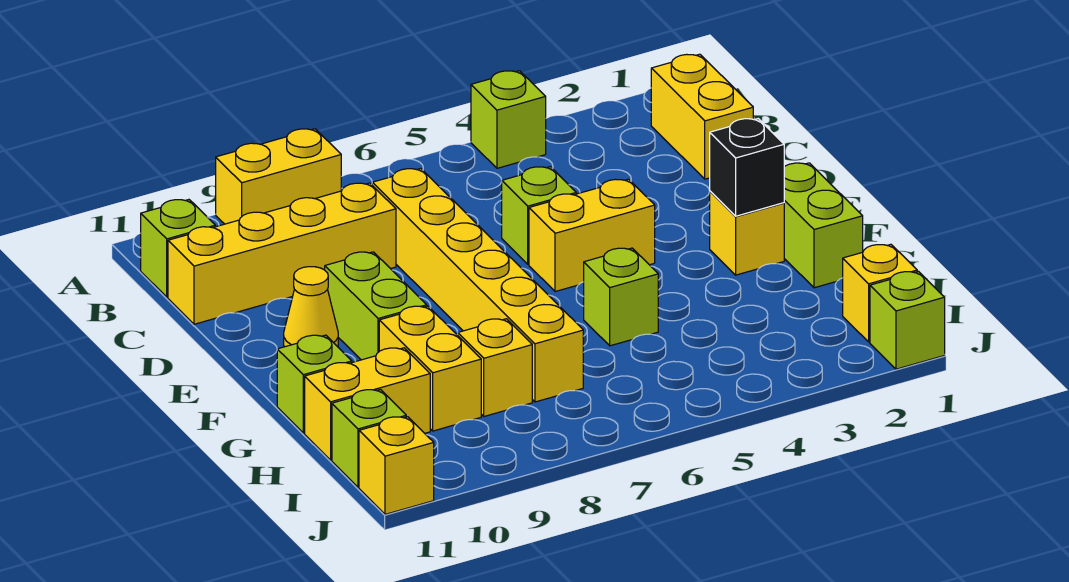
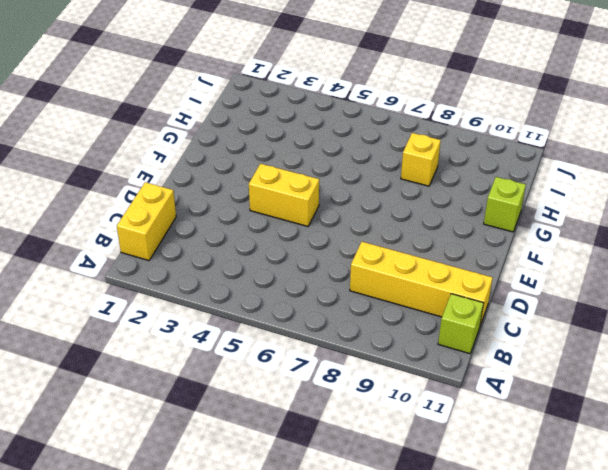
none -> lime 1x1 brick [471,71,546,168]
none -> yellow 1x2 brick [216,129,341,224]
none -> yellow 1x6 brick [372,169,583,402]

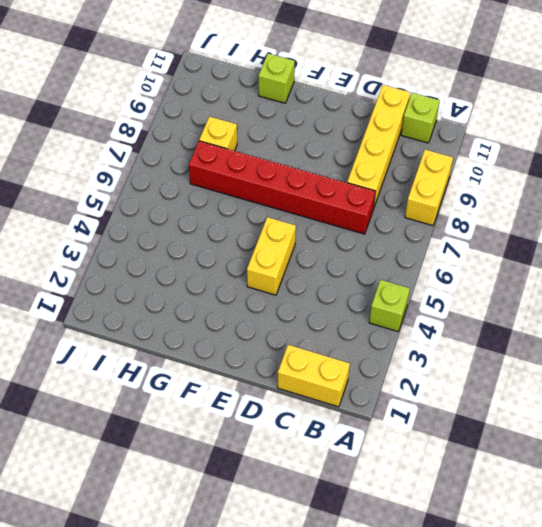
red 1x6 brick [189,141,375,234] -> yellow 1x6 brick [372,169,583,402]
none -> lime 1x1 brick [502,167,576,264]
none -> lime 1x2 brick [325,252,427,360]
none -> yellow 1x1 cone [284,267,338,347]

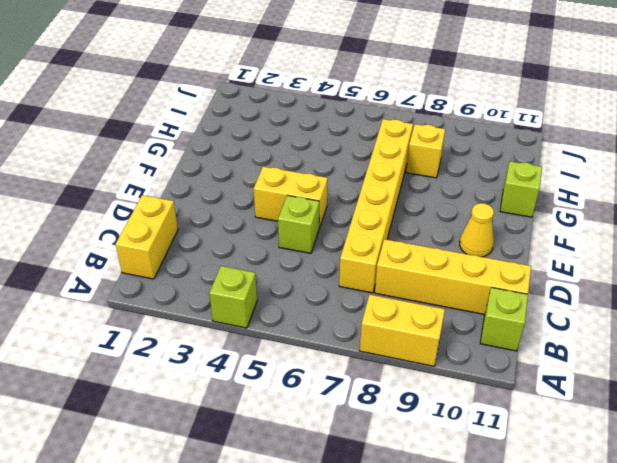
none -> lime 1x2 brick [325,252,427,360]
none -> lime 1x2 brick [784,163,863,288]
none -> yellow 1x1 brick [710,191,784,275]

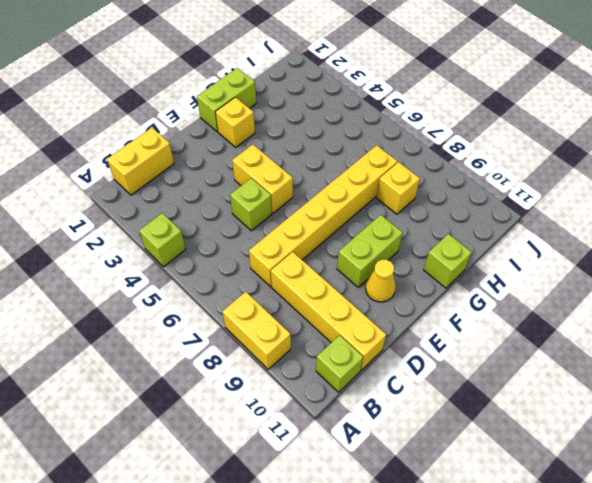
none -> lime 1x1 brick [584,248,658,346]
none -> yellow 1x2 brick [379,306,481,431]
none -> yellow 1x2 brick [305,348,430,460]

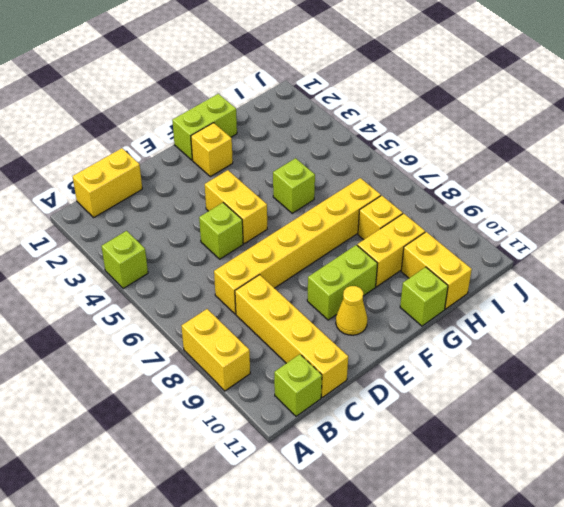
none -> yellow 1x1 brick [843,244,917,342]
none -> lime 1x1 brick [332,390,406,487]
none -> lime 1x1 brick [870,272,945,369]

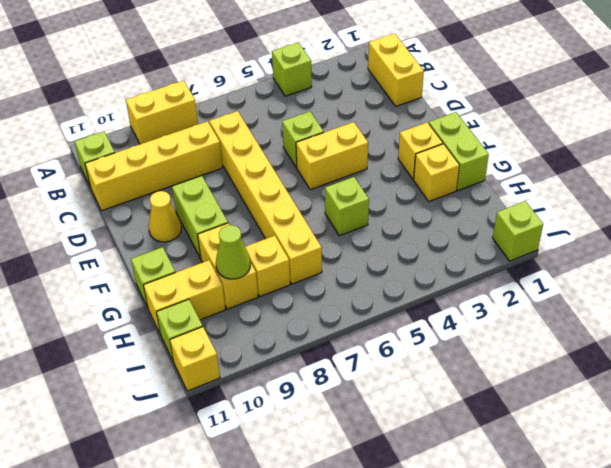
yellow 1x1 brick [414,144,459,202] -> yellow 1x1 brick moved to [843,244,917,342]
lime 1x1 cone [216,225,250,279] -> none
none -> black 1x1 brick [710,119,784,216]

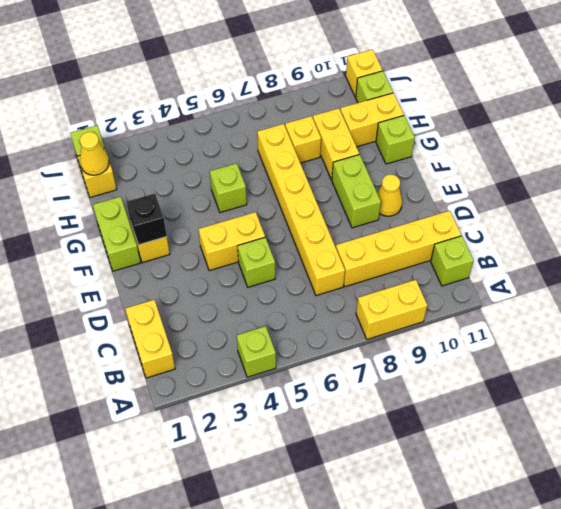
yellow 1x1 cone [80,132,109,175] -> none

